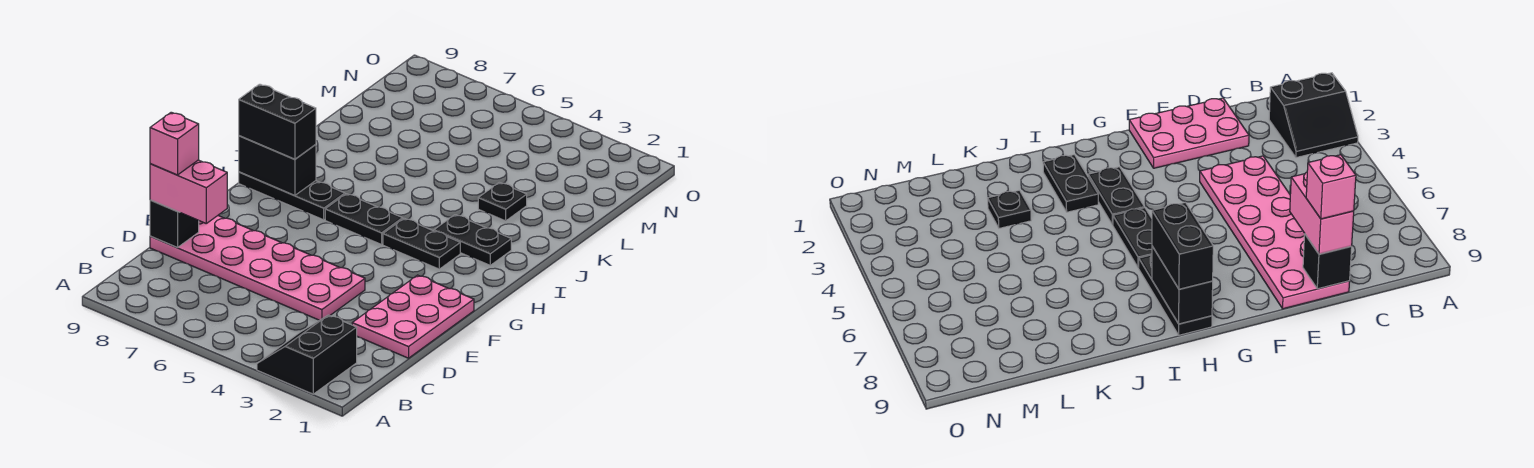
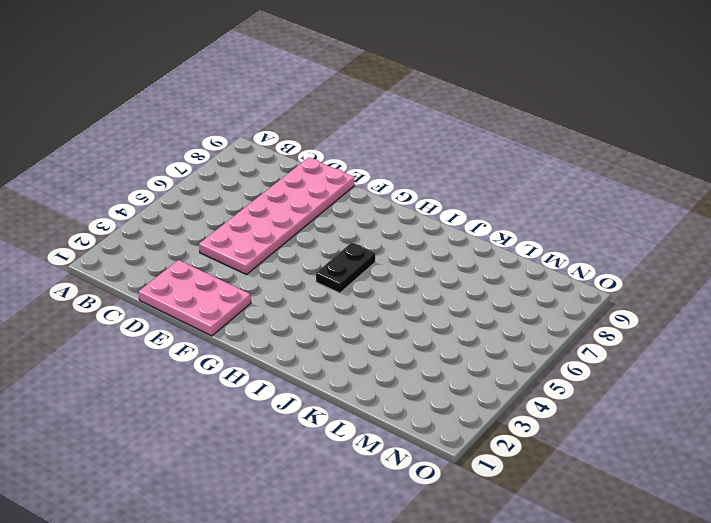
none -> black 2x2 slope [257,315,357,394]
none -> black 1x2 plate [383,218,460,269]
none -> black 1x3 plate [239,172,345,220]

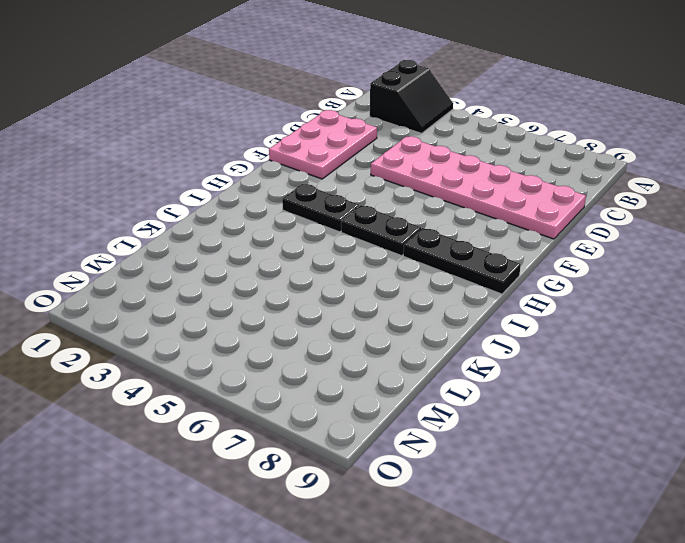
none -> black 1x2 plate [434,215,511,265]
none -> black 1x1 plate [478,182,527,221]
none -> black 1x1 brick [150,200,199,248]

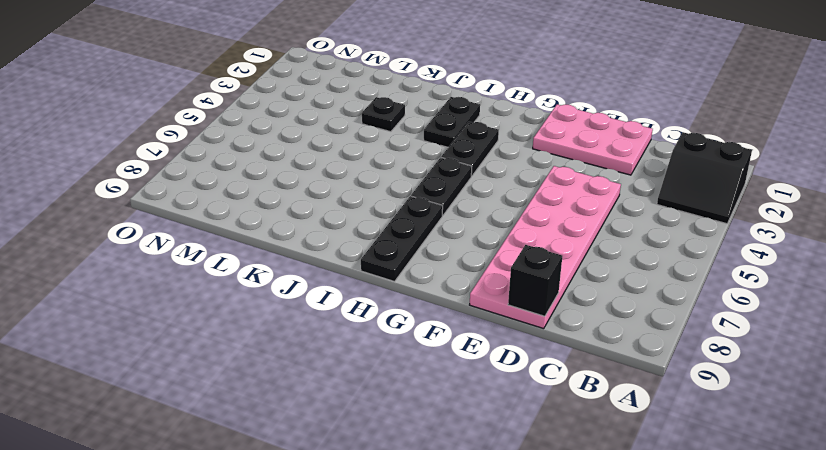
none -> black 1x2 brick [239,136,316,196]
none -> pink 1x2 brick [150,160,227,223]
none -> black 1x2 brick [239,84,316,159]

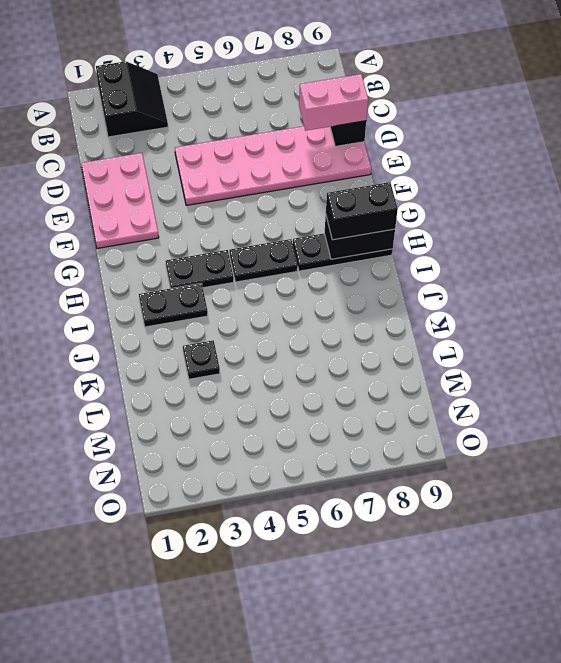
none -> pink 1x1 brick [150,112,199,175]

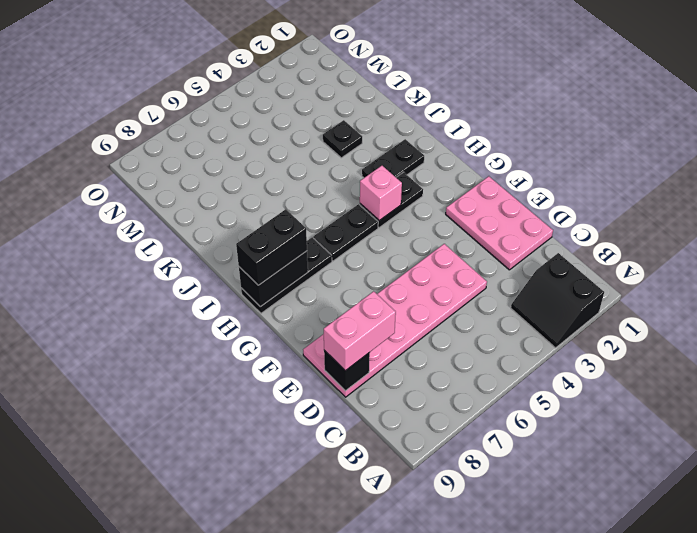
pink 1x1 brick [360,166,402,221] -> pink 1x1 brick moved to [150,112,199,175]

